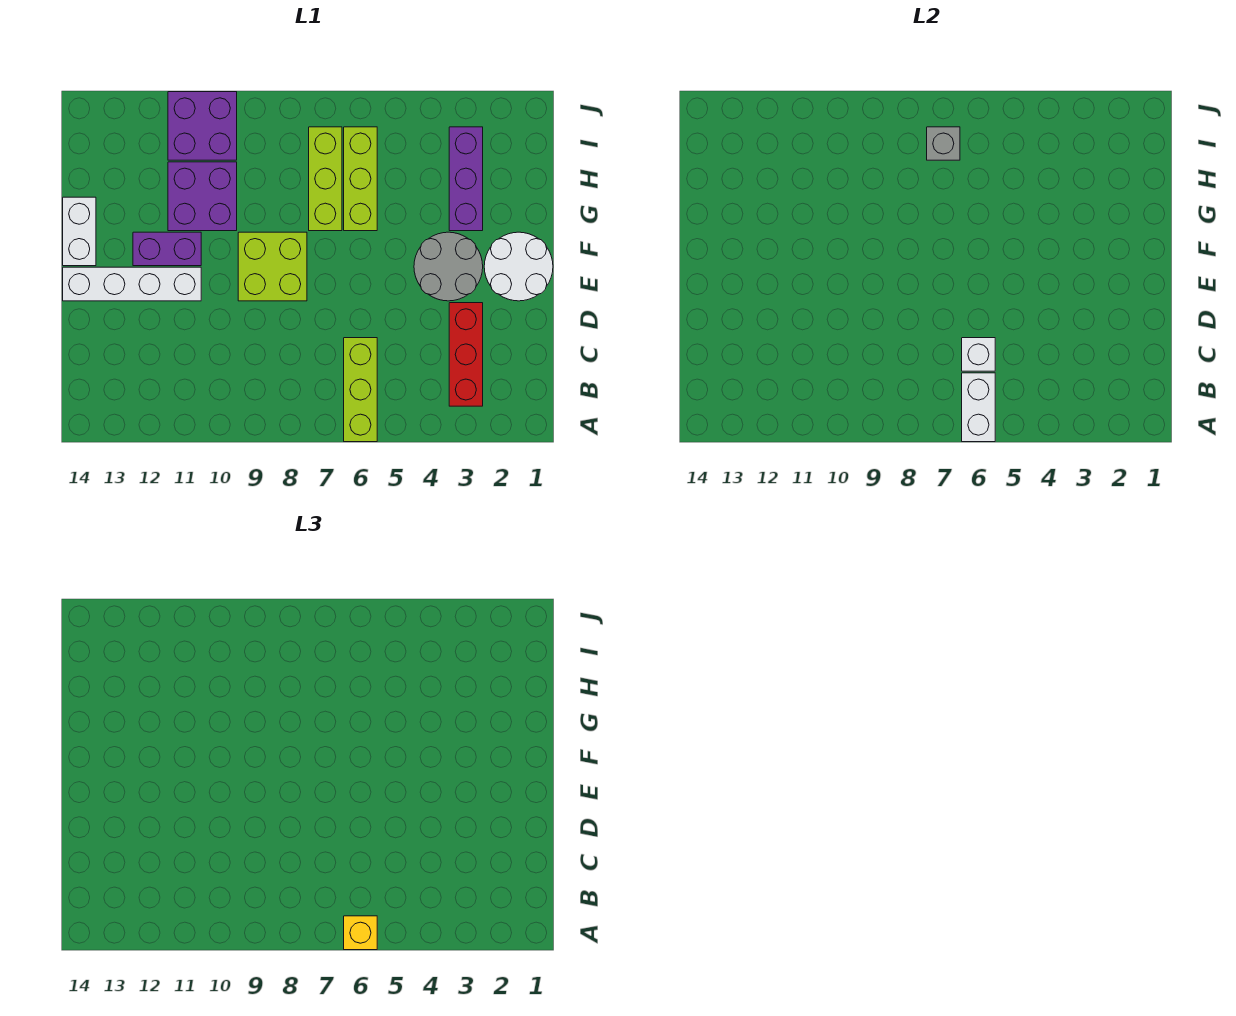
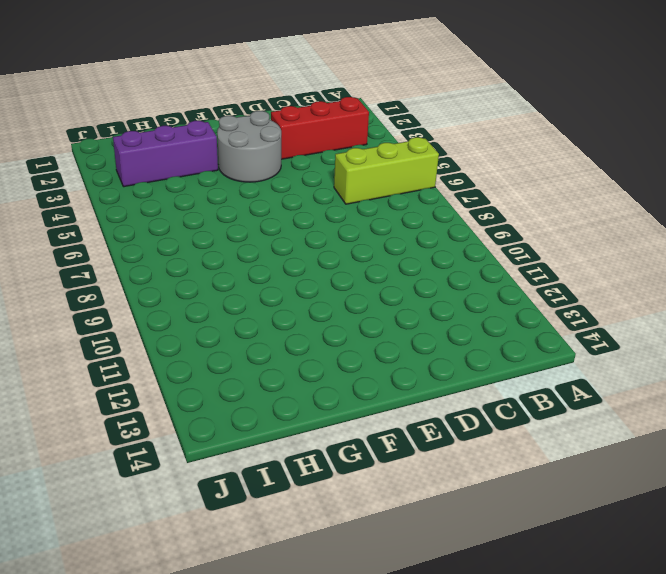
none -> white 2x2 round brick [484,232,553,301]
none -> lime 2x2 brick [238,232,307,301]
none -> white 1x4 brick [63,267,201,301]

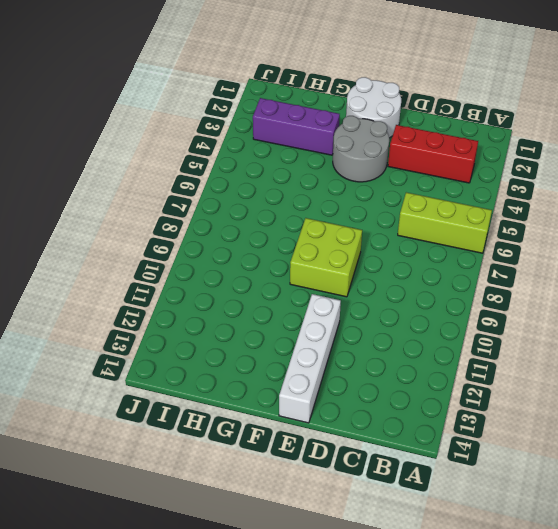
none -> purple 1x2 brick [133,232,201,266]
none -> white 1x2 brick [63,197,96,266]
none -> lime 1x3 brick [344,127,377,231]

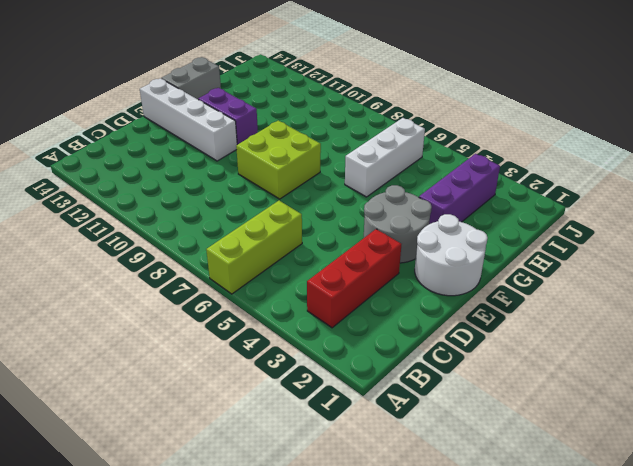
grey 1x2 brick [161,57,221,99] -> white 1x2 brick [63,197,96,266]
white 1x3 brick [345,118,425,197] -> lime 1x3 brick [344,127,377,231]
none -> lime 1x3 brick [309,127,342,231]
none -> purple 2x2 brick [168,162,237,231]
none -> purple 2x2 brick [168,92,237,160]

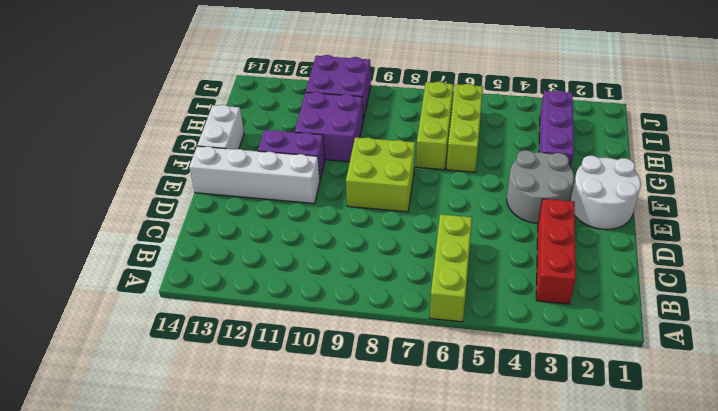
none -> white 1x2 brick [962,373,995,442]
none -> white 1x1 brick [962,338,995,371]
none -> grey 1x1 brick [927,127,960,160]

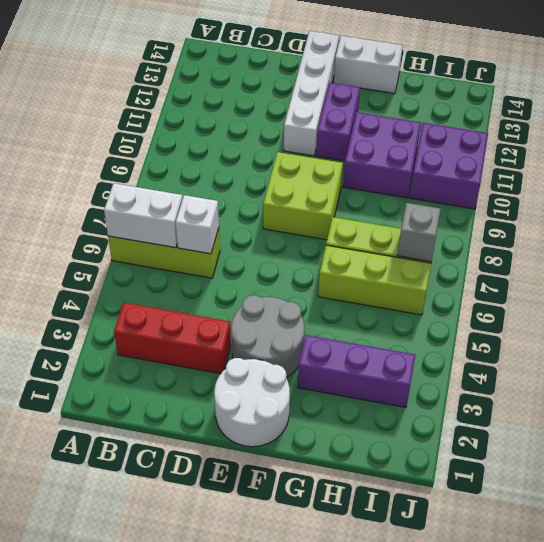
none -> yellow 1x1 brick [344,916,377,950]

